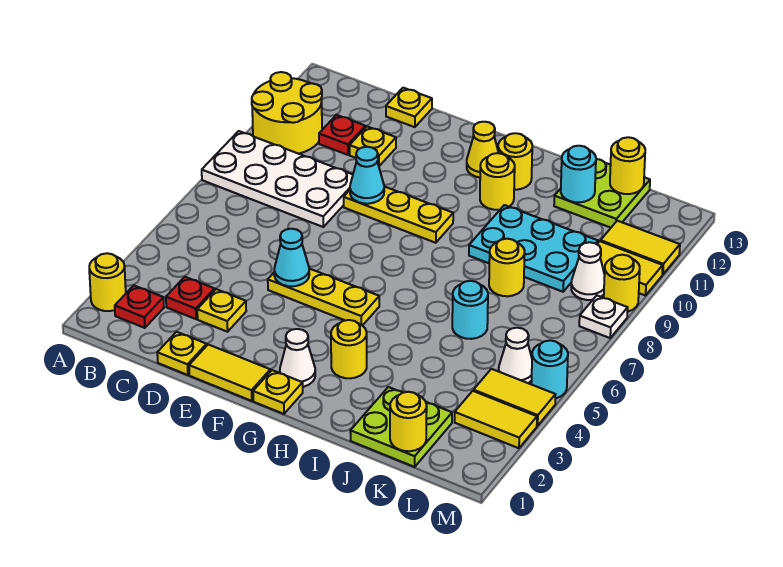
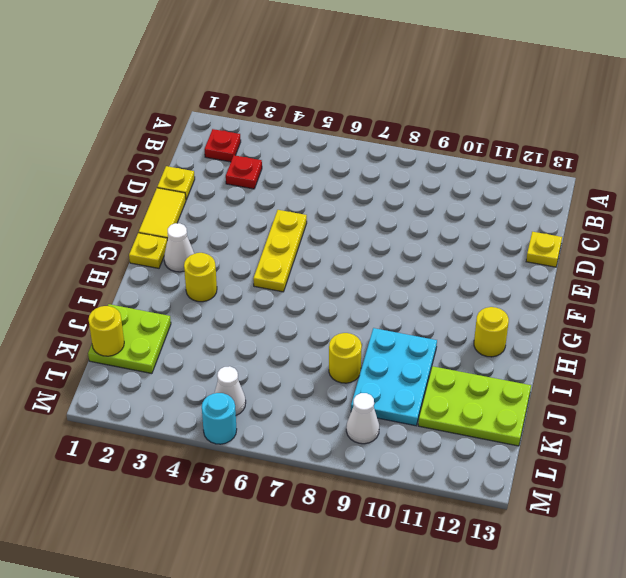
lime 2x3 plate [418,366,531,446] -> lime 2x2 plate [554,159,650,228]
none -> yellow 1x1 round brick [89,253,126,311]
none -> white 2x4 plate [202,131,353,227]
none -> yellow 2x2 round brick [252,72,322,154]
none -> red 1x1 plate [319,115,365,155]

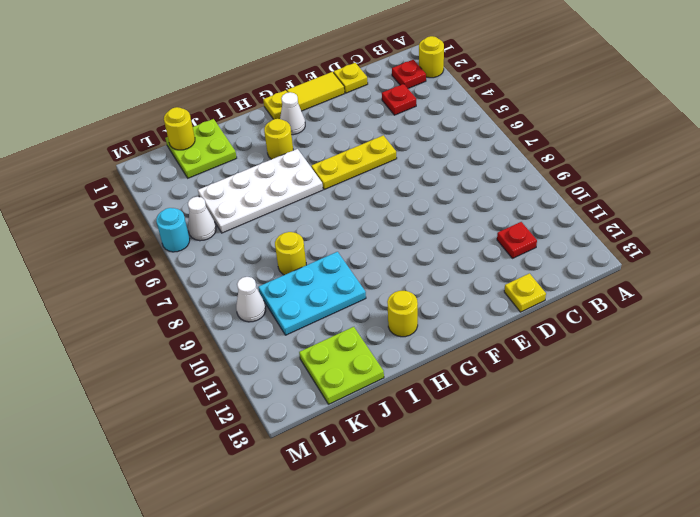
white 2x4 plate [198,149,323,233] -> white 2x4 plate moved to [202,131,353,227]
none -> yellow 2x2 round brick [252,72,322,154]
none -> yellow 1x1 plate [197,289,246,332]
none -> yellow 1x1 plate [350,127,396,166]
none -> yellow 1x3 plate [344,187,453,243]

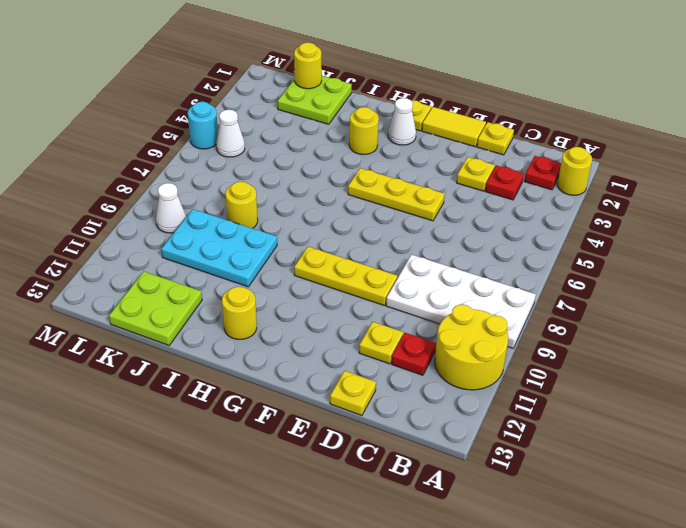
none -> yellow 1x1 cone [467,122,498,178]
none -> yellow 1x1 round brick [480,153,515,210]
none -> cyan 1x1 round brick [452,281,488,339]
none -> yellow 1x2 tile [455,391,537,448]

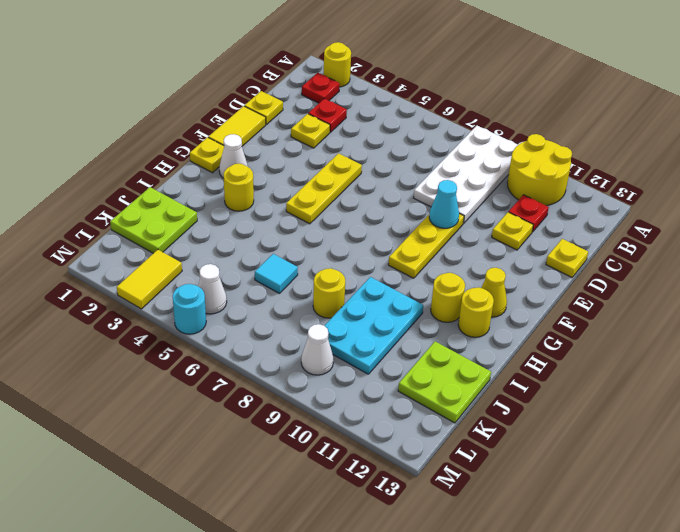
cyan 1x1 tile [255,254,298,293] -> cyan 1x1 round brick [452,281,488,339]
none -> yellow 1x2 tile [474,369,556,426]
none -> yellow 1x2 tile [597,241,663,296]
none -> yellow 1x2 tile [601,221,680,274]
none -> white 1x1 plate [579,296,628,338]

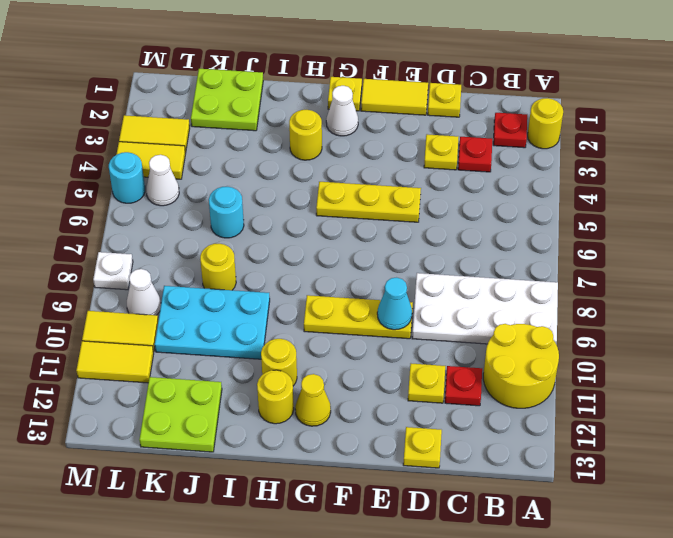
none -> yellow 1x1 round brick [604,255,640,312]
none -> cyan 1x1 cone [274,229,309,286]
none -> cyan 1x1 round brick [561,146,596,202]
none -> yellow 1x1 round brick [390,392,427,451]

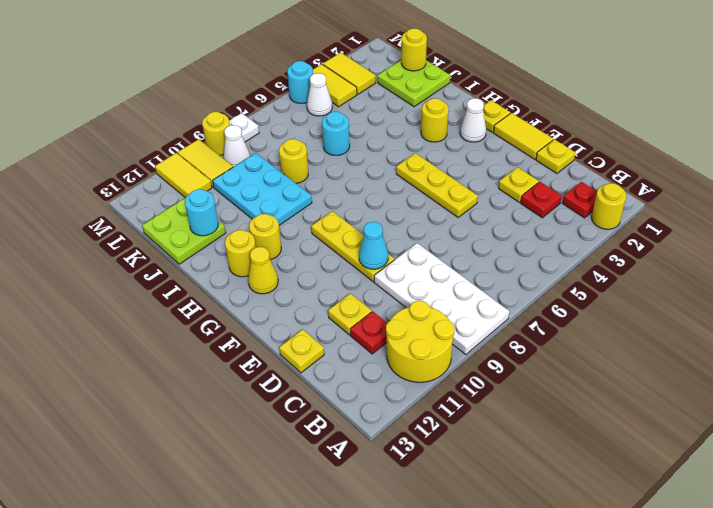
none -> cyan 1x1 cone [274,229,309,286]
none -> yellow 1x1 round brick [610,137,645,194]

